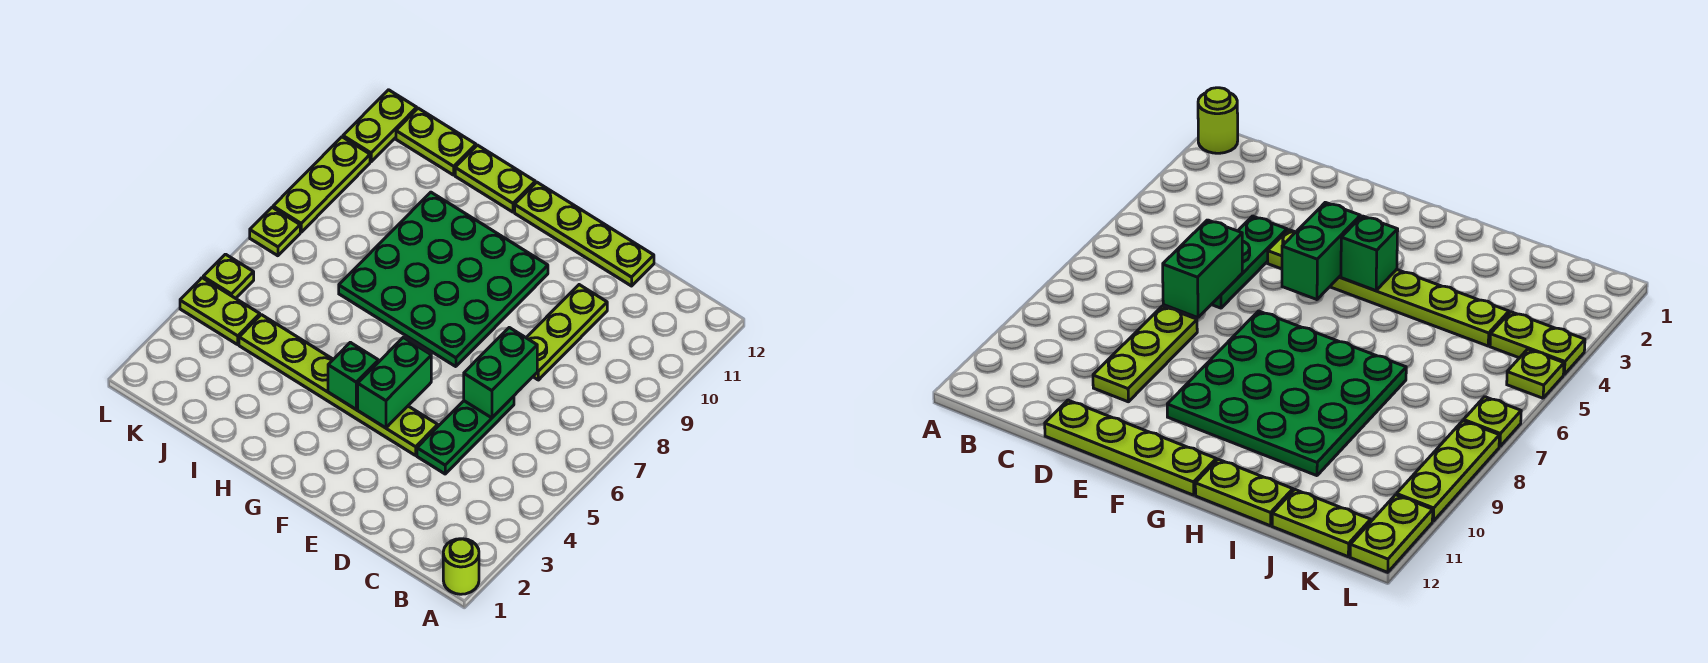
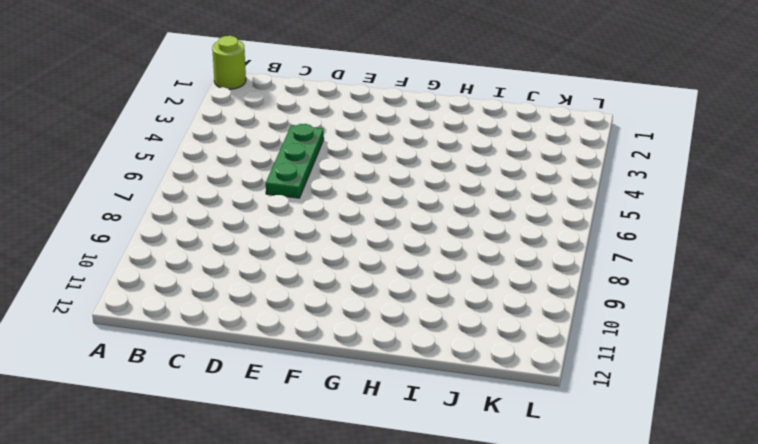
none -> lime 1x3 plate [526,285,607,380]
none -> lime 1x4 plate [515,182,654,286]
none -> lime 1x6 plate [239,315,438,455]

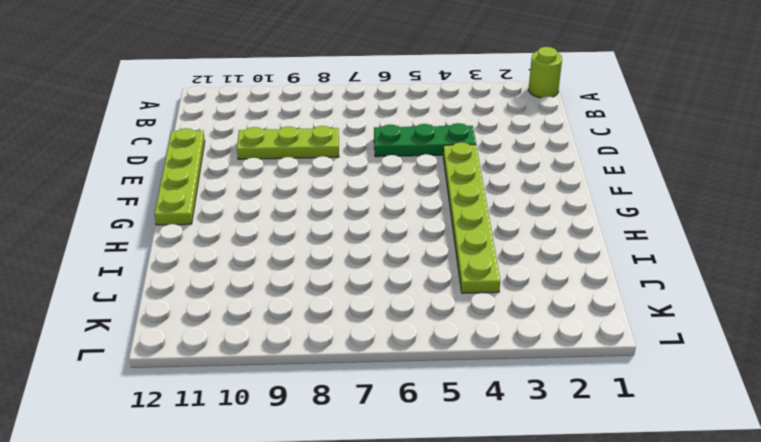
none -> green 4x4 plate [339,192,548,367]
none -> lime 1x2 plate [455,145,535,212]
none -> lime 1x2 plate [396,108,476,175]

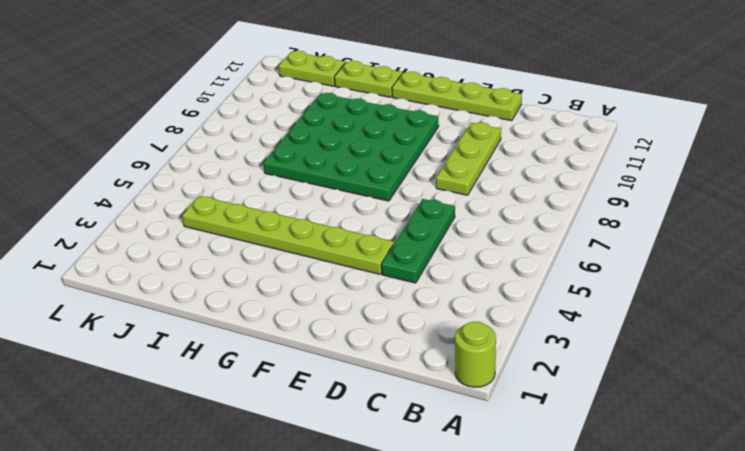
none -> lime 1x2 plate [180,278,260,345]
none -> lime 1x1 plate [203,254,254,298]
none -> lime 1x1 plate [250,207,300,256]

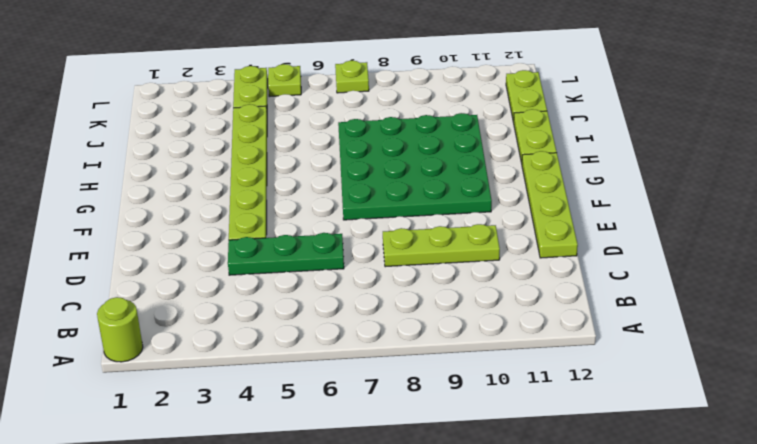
none -> lime 1x3 plate [273,137,370,232]
none -> lime 1x2 plate [343,90,417,162]
none -> green 1x2 brick [464,328,537,418]

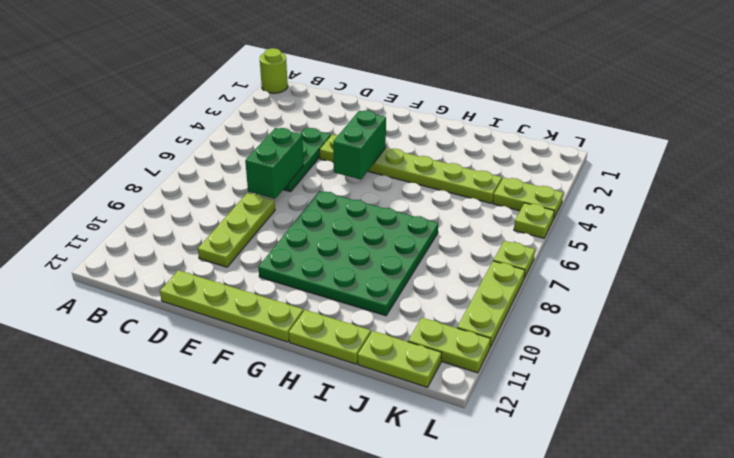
lime 1x2 plate [408,318,491,373] -> lime 1x2 plate turned to [343,90,417,162]
none -> green 1x1 brick [328,342,378,409]

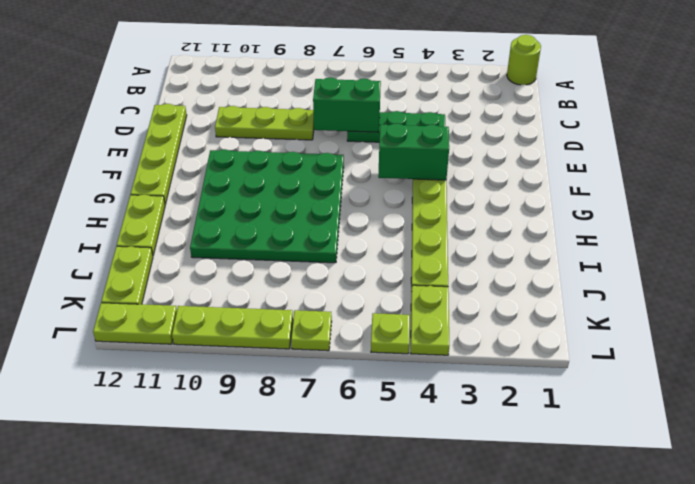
none -> green 1x1 brick [328,342,378,409]

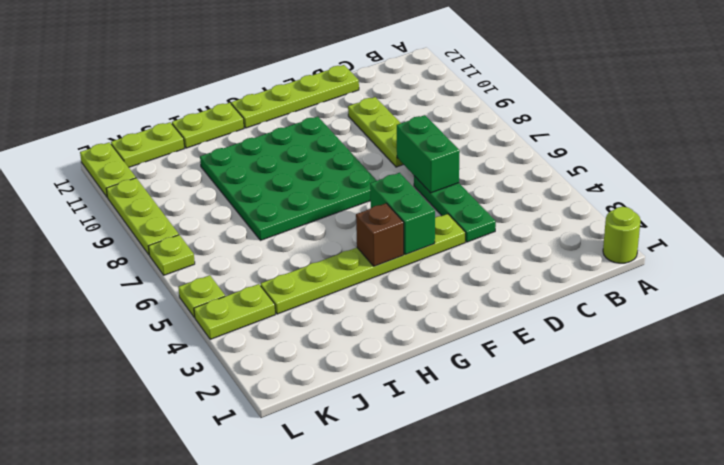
brown 1x1 brick [356,203,404,266] -> green 1x1 brick [328,342,378,409]

